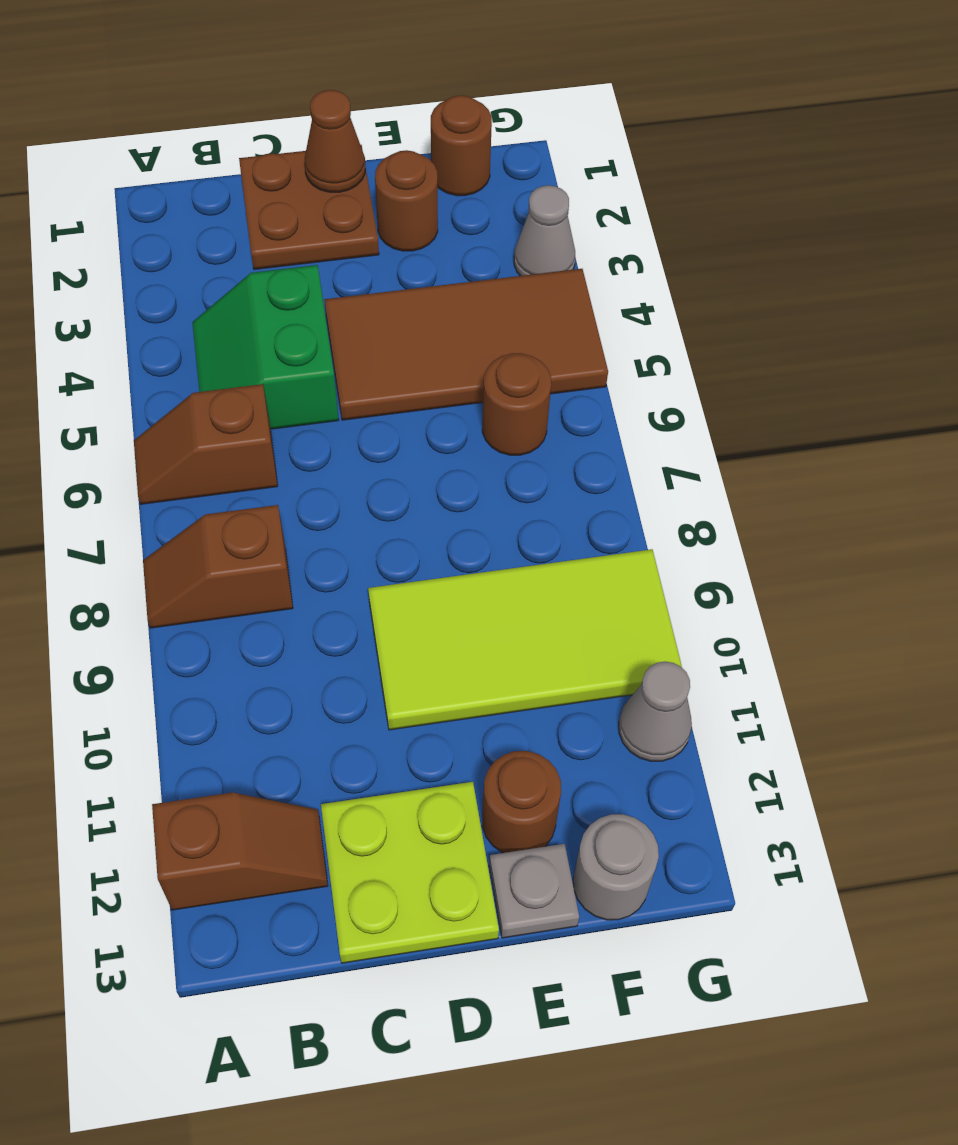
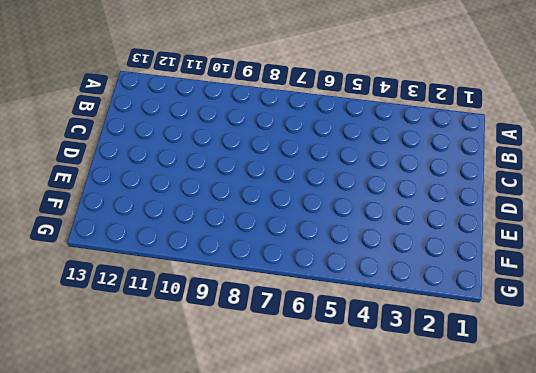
none -> brown 1x2 slope [134,384,278,504]
none -> brown 1x2 slope [143,505,293,628]
none -> brown 1x2 slope [152,793,328,910]

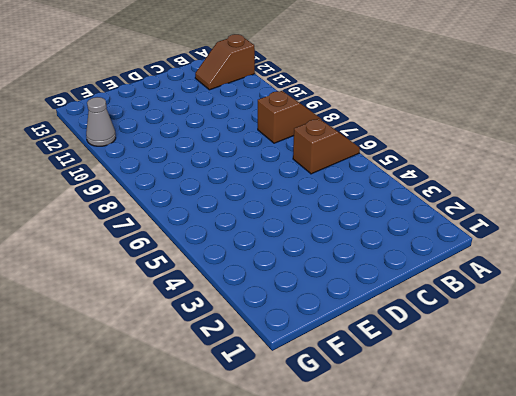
none -> green 2x2 slope [192,265,339,429]
none -> brown 2x2 plate [239,145,379,270]
none -> lime 2x2 plate [321,782,499,963]

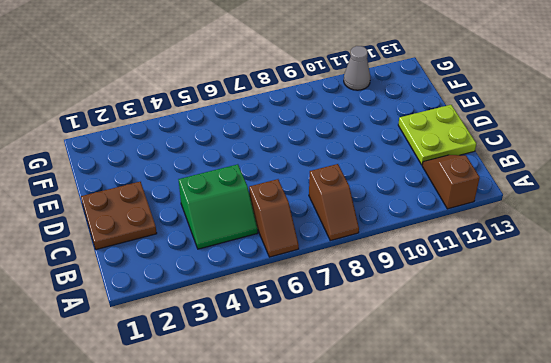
none -> brown 2x4 tile [325,269,608,420]
none -> lime 2x4 tile [368,549,682,730]
none -> brown 1x1 round brick [375,150,438,251]

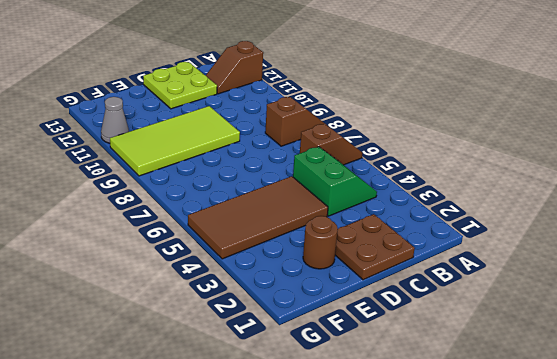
none -> brown 1x1 round brick [482,751,561,853]
none -> grey 1x1 plate [489,844,579,938]
none -> brown 1x1 round brick [431,95,492,196]

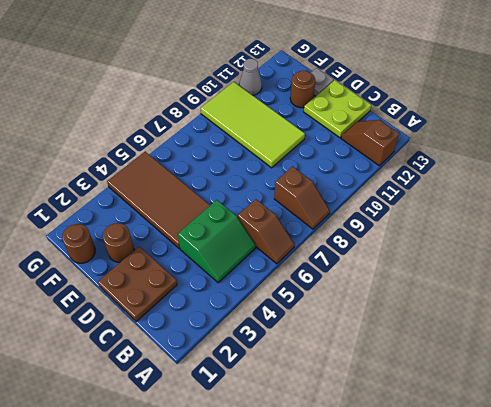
none -> brown 1x1 round brick [482,353,551,455]
none -> grey 1x1 round brick [573,814,659,920]
none -> grey 1x1 cone [514,185,575,276]

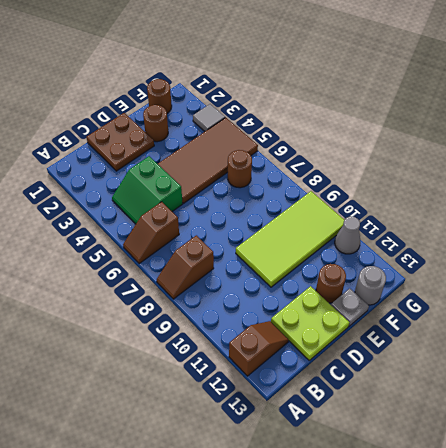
grey 1x1 tile [193,104,225,131] -> grey 1x1 cone [514,185,575,276]
none -> brown 1x1 cone [304,90,365,192]

